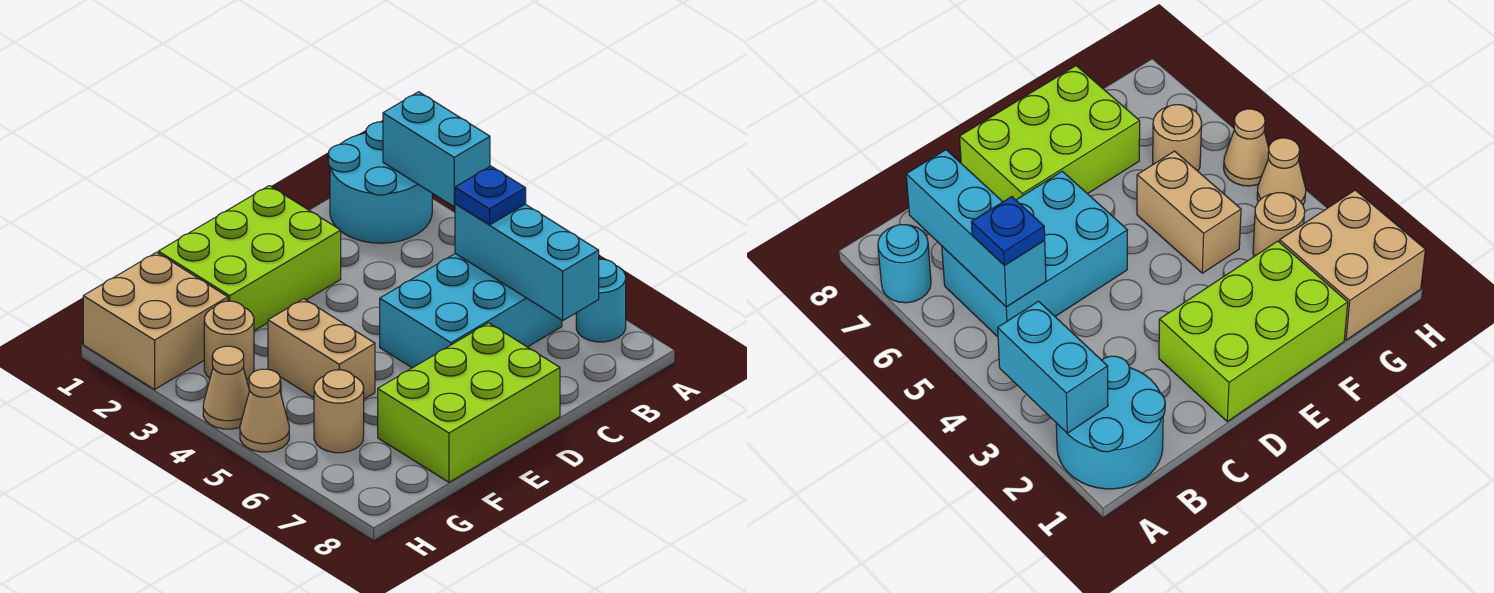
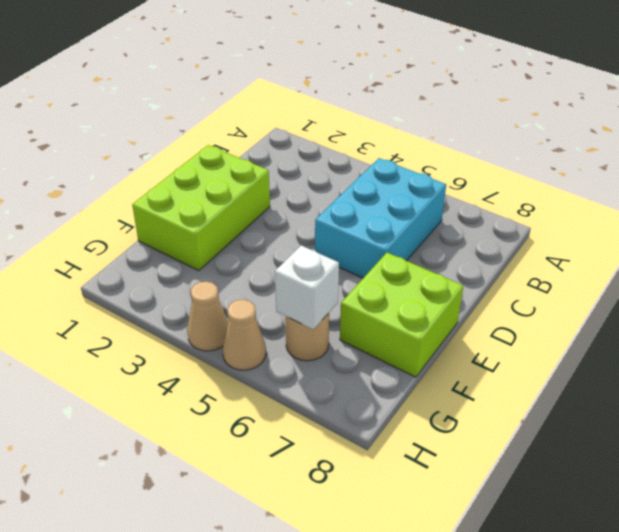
lime 2x2 brick [340,253,463,377] -> lime 2x3 brick [378,323,560,482]
white 1x1 brick [275,246,339,329] -> none
none -> cyan 2x2 round brick [328,122,432,243]
none -> cyan 1x1 round brick [576,259,626,342]
none -> tan 1x2 brick [268,299,375,399]

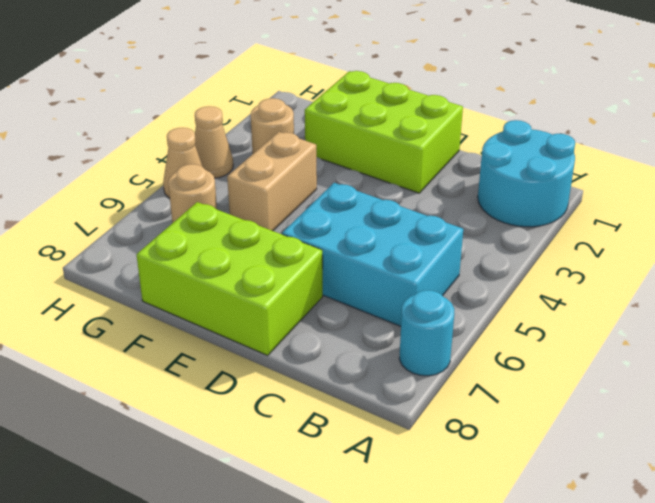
none -> tan 2x2 brick [83,252,228,389]
none -> cyan 1x2 brick [383,92,490,207]
none -> cyan 1x3 brick [455,204,599,320]

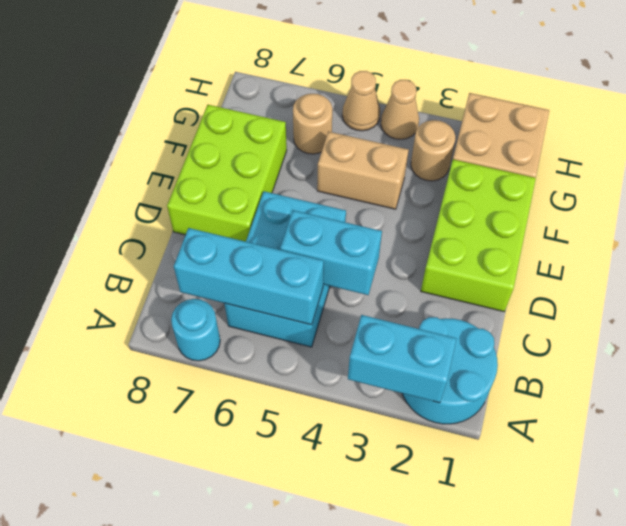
cyan 1x2 brick [280,210,382,295] -> none
none -> blue 1x1 plate [455,166,526,225]

